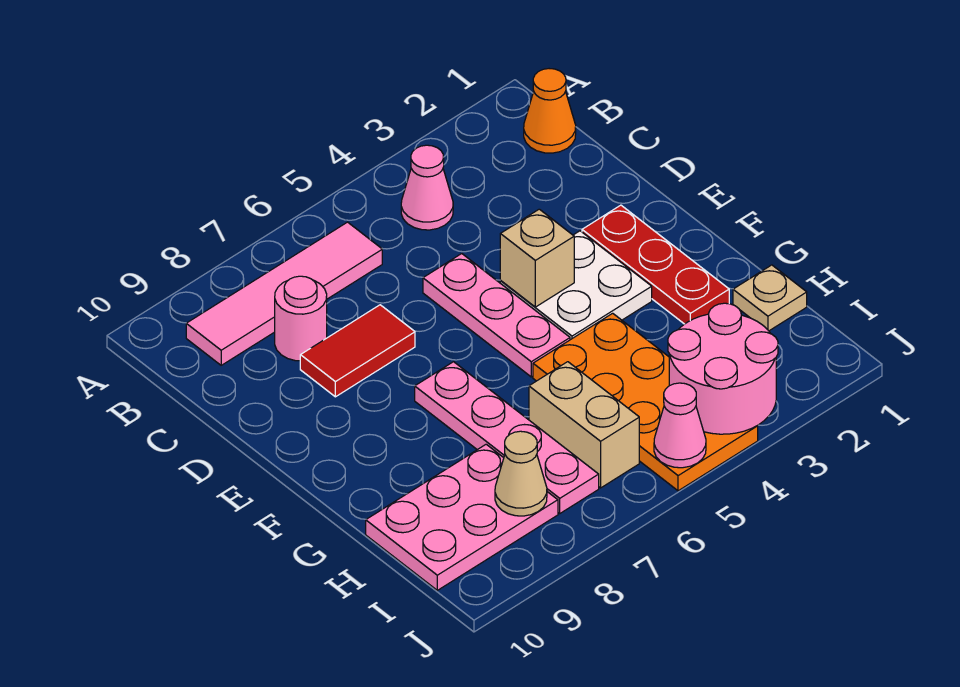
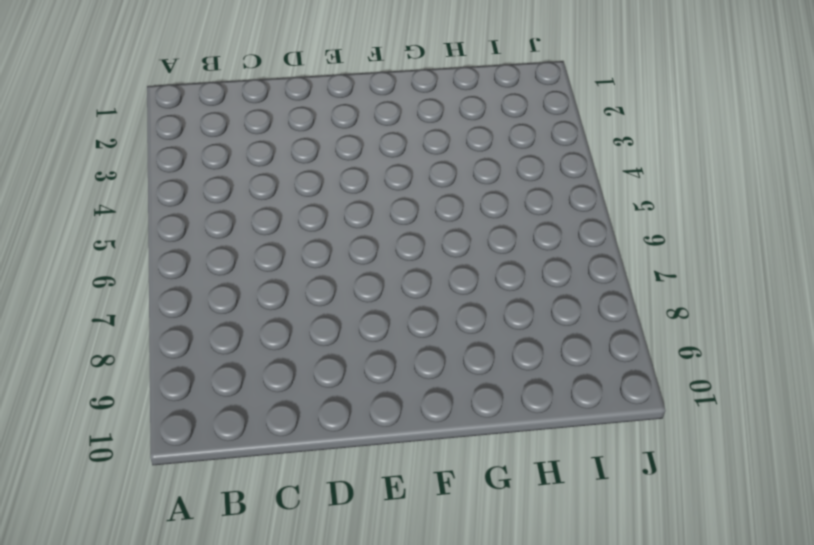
none -> orange 1x1 cone [524,69,576,153]
none -> pink 1x1 cone [401,145,453,230]
none -> pink 1x4 tile [186,222,382,365]

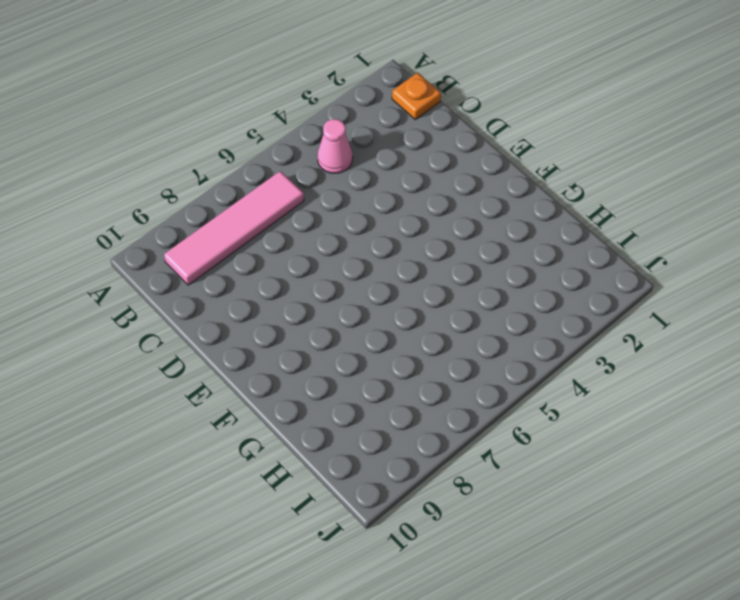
orange 1x1 plate [392,73,441,120] -> orange 1x1 cone [524,69,576,153]
none -> pink 1x1 round brick [275,276,327,361]
none -> pink 1x3 plate [423,254,570,377]
none -> red 1x2 tile [300,305,415,397]

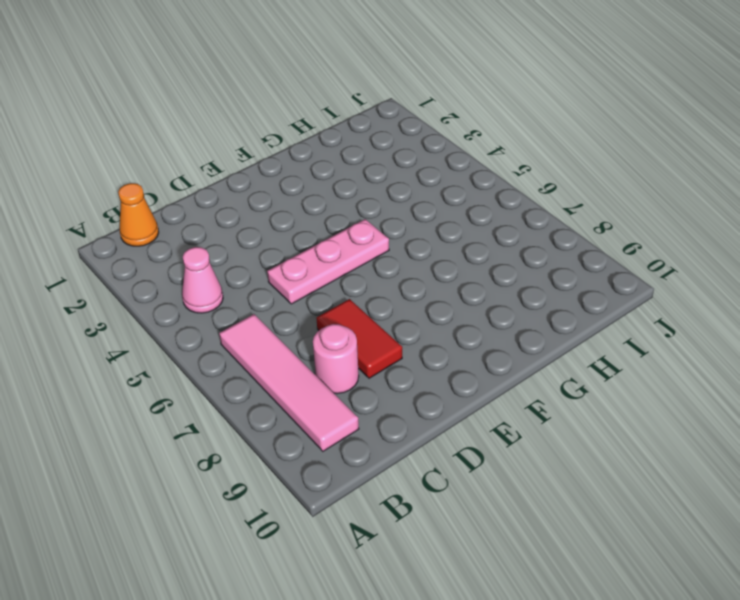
none -> red 1x3 plate [582,205,729,324]
none -> white 2x2 plate [500,231,652,340]
none -> pink 1x4 plate [415,362,599,513]

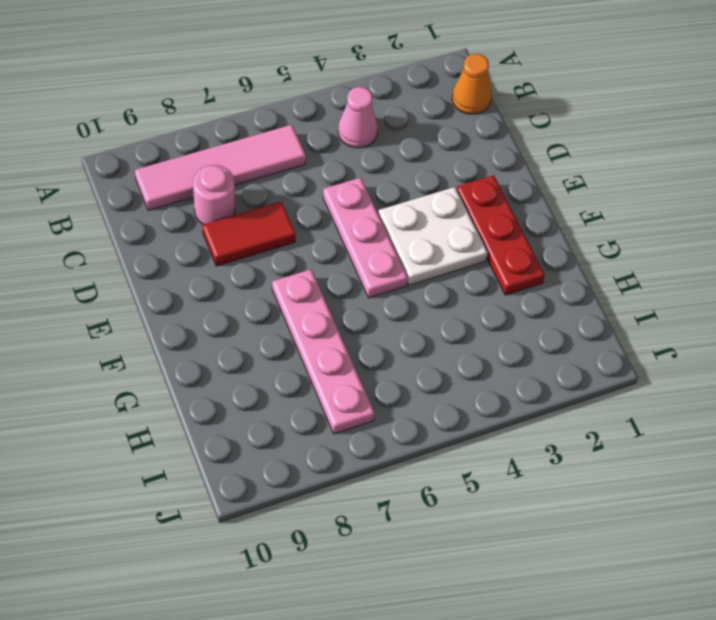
none -> orange 2x4 plate [533,313,758,491]
none -> tan 1x1 plate [733,265,807,331]
none -> tan 1x2 brick [529,362,639,488]

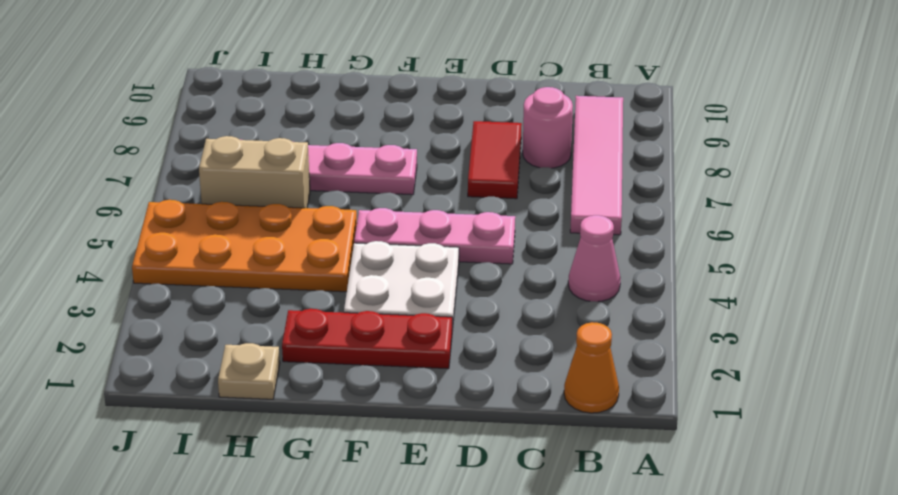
none -> pink 2x3 plate [366,444,558,590]
none -> tan 1x1 brick [500,209,574,307]
none -> pink 2x2 round brick [668,303,778,434]

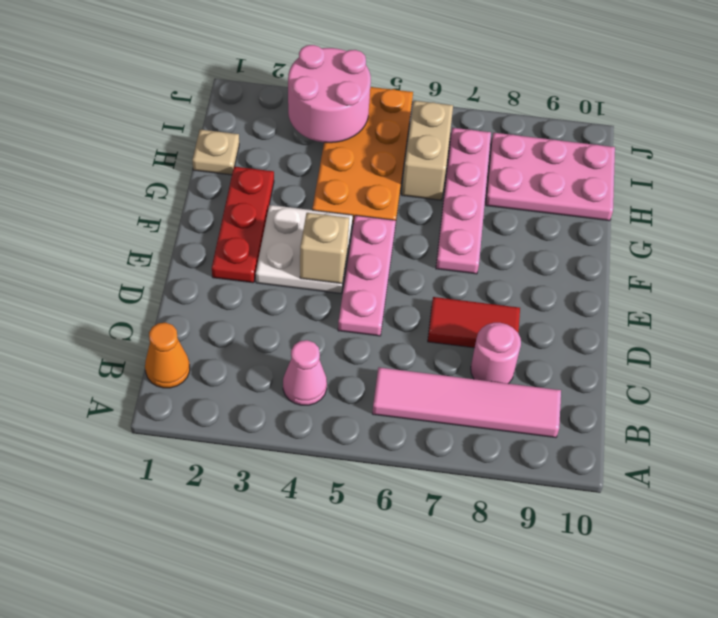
none -> tan 1x1 cone [495,431,547,516]
none -> pink 1x1 cone [654,383,706,468]

